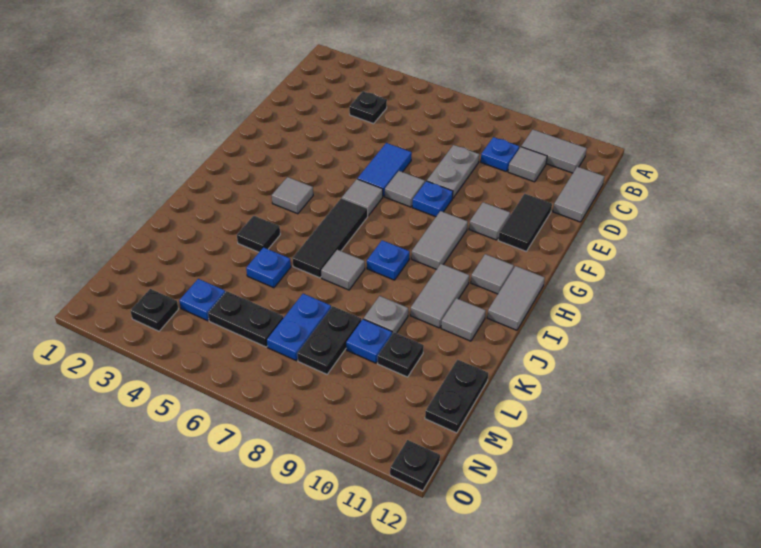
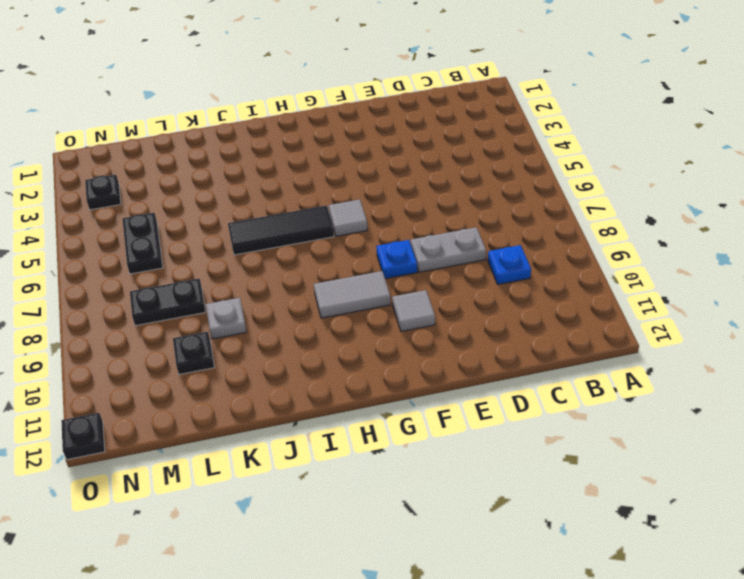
none -> grey 1x2 tile [521,130,587,173]
none -> black 1x1 plate [349,91,387,124]
none -> grey 1x1 tile [508,147,547,182]
none -> grey 1x2 tile [553,167,605,222]

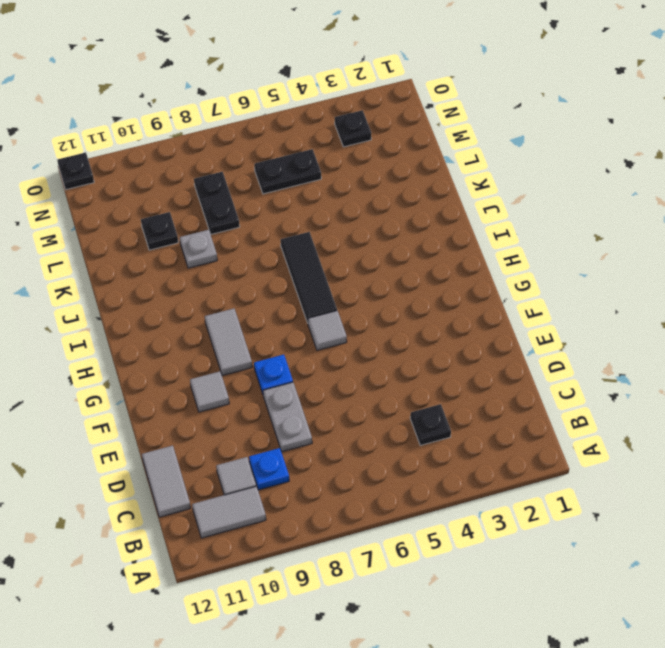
none -> blue 1x2 tile [358,143,412,196]
none -> black 1x2 tile [498,194,552,251]
none -> grey 1x1 tile [385,171,425,207]
none -> grey 1x1 tile [272,177,313,214]

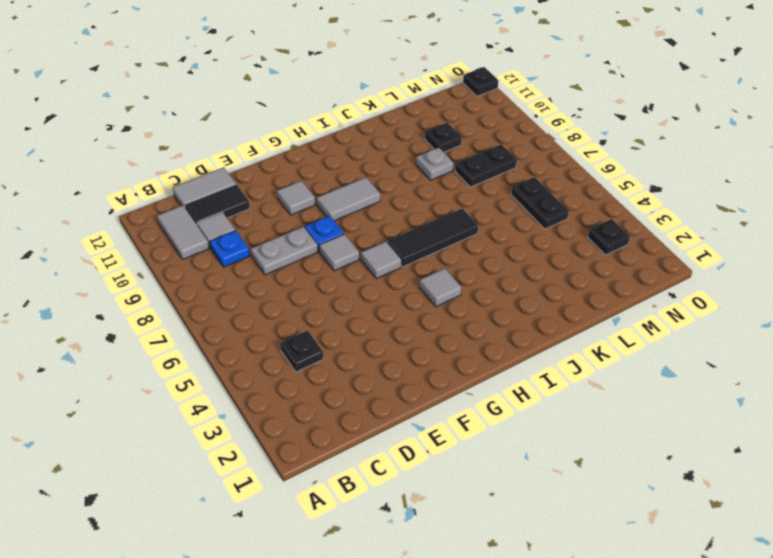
black 1x2 tile [185,184,250,224] -> black 1x2 tile moved to [498,194,552,251]
none -> blue 1x2 tile [358,143,412,196]
none -> grey 1x1 tile [471,254,514,294]
none -> grey 1x2 tile [487,266,545,330]
none -> blue 1x1 plate [367,240,410,280]

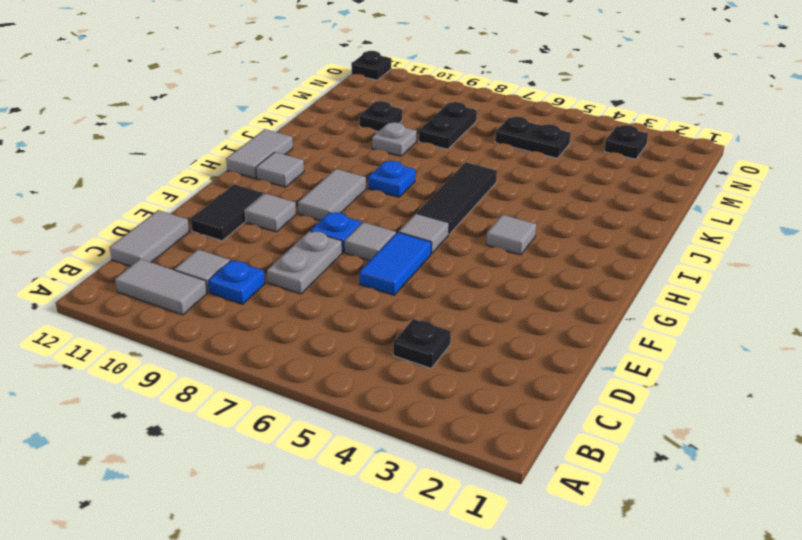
none -> grey 1x2 tile [410,264,469,328]
none -> black 1x1 tile [237,216,280,252]
none -> grey 1x1 tile [321,250,365,290]
none -> grey 1x1 tile [441,298,486,341]

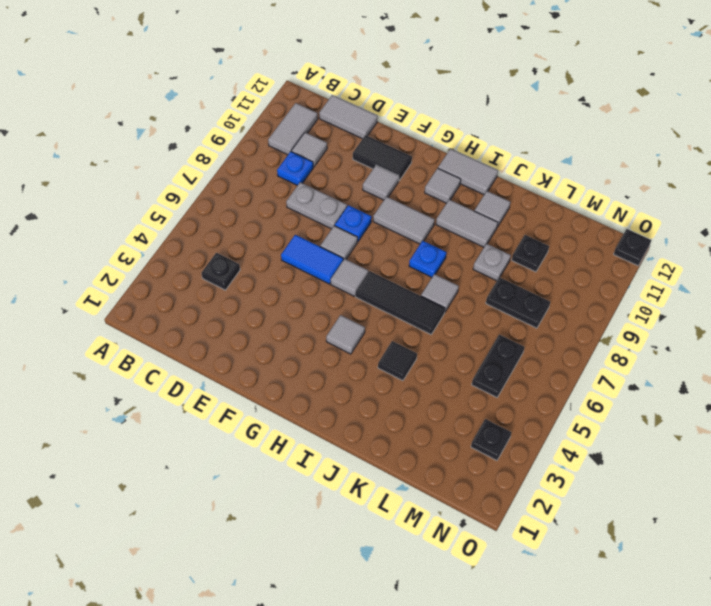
none -> blue 1x1 plate [246,247,291,288]
none -> blue 1x2 plate [267,294,331,361]
none -> blue 1x1 plate [346,319,392,363]
none -> black 1x2 plate [425,360,488,433]

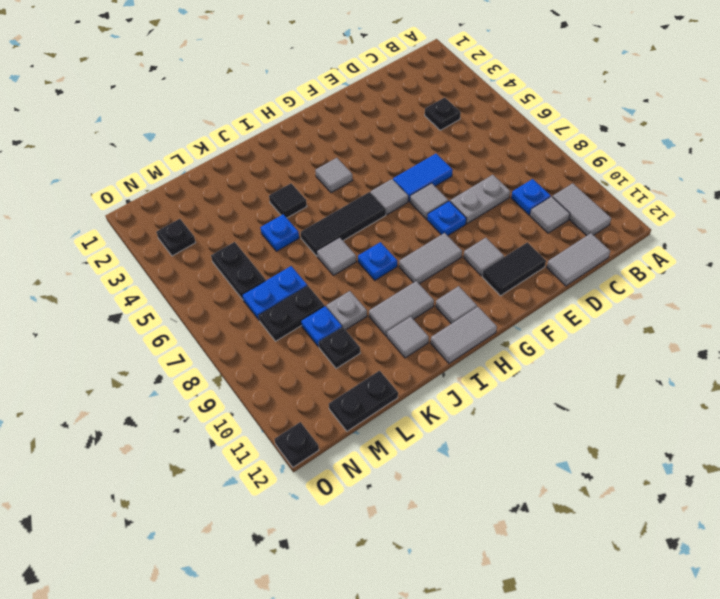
none -> blue 1x1 plate [179,279,225,321]

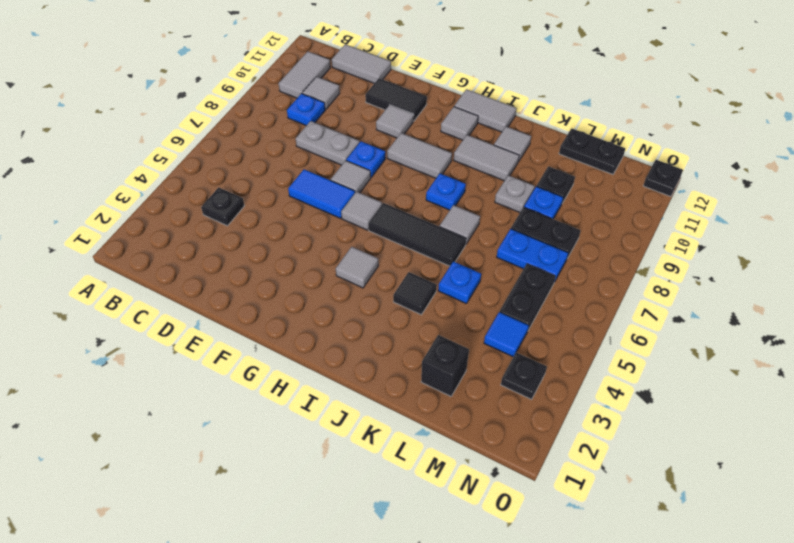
black 1x1 brick [421,335,469,396] -> none
blue 1x1 tile [484,312,529,357] -> blue 1x1 plate [179,279,225,321]

